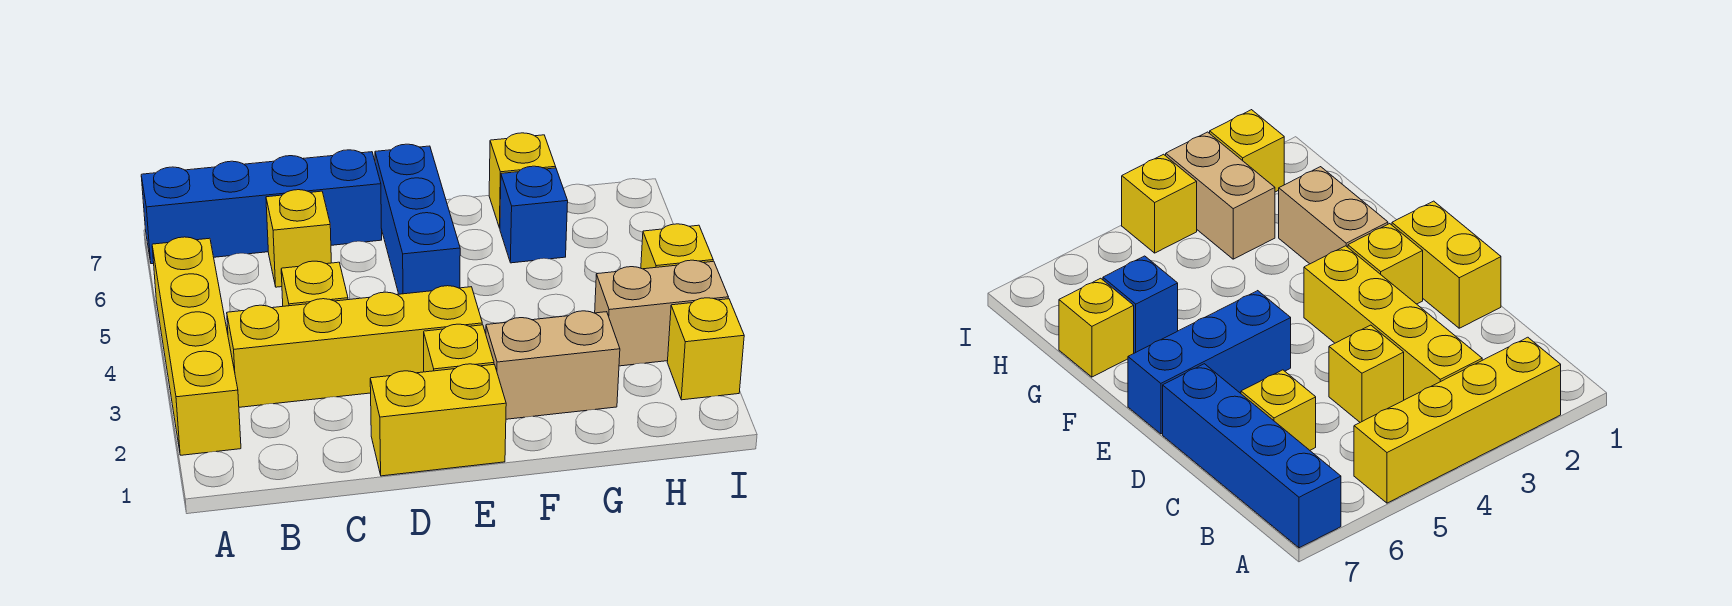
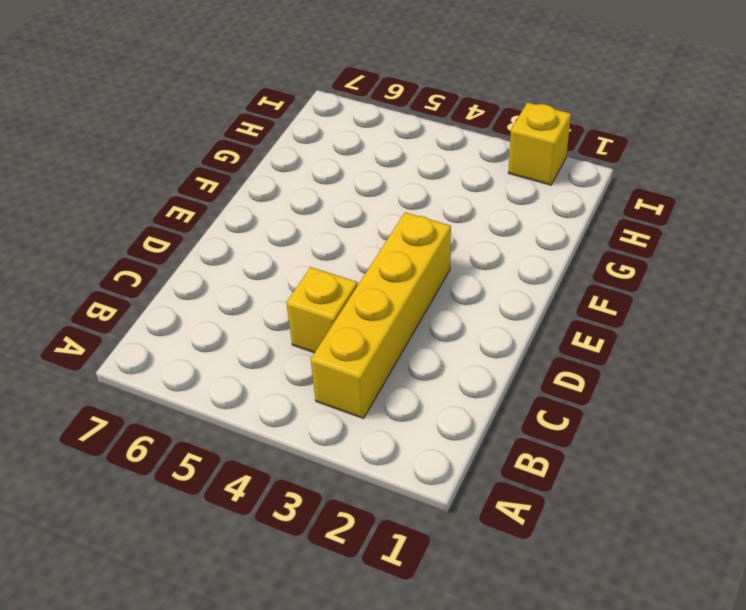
none -> yellow 1x4 brick [152,237,241,455]
none -> blue 1x4 brick [141,150,382,264]
none -> yellow 1x1 brick [266,190,331,287]

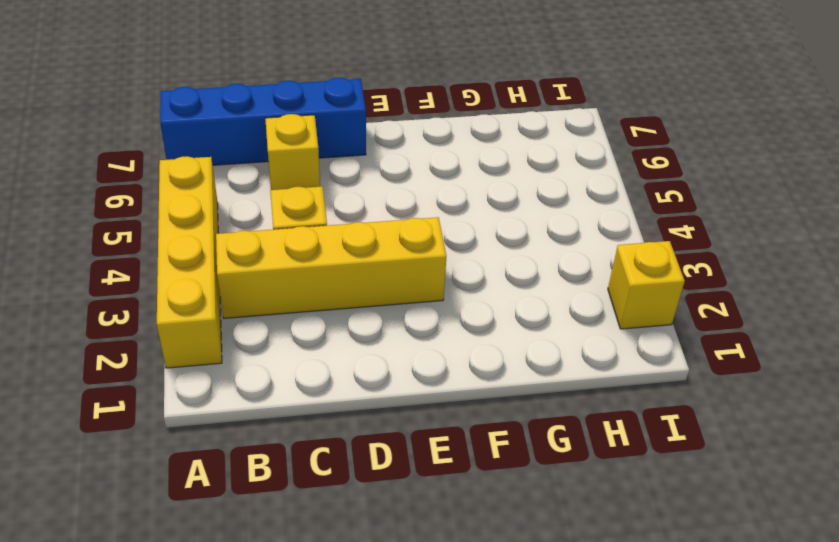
none -> yellow 1x2 brick [370,364,506,476]
none -> yellow 1x1 brick [424,324,494,372]
none -> blue 1x3 brick [375,144,460,294]

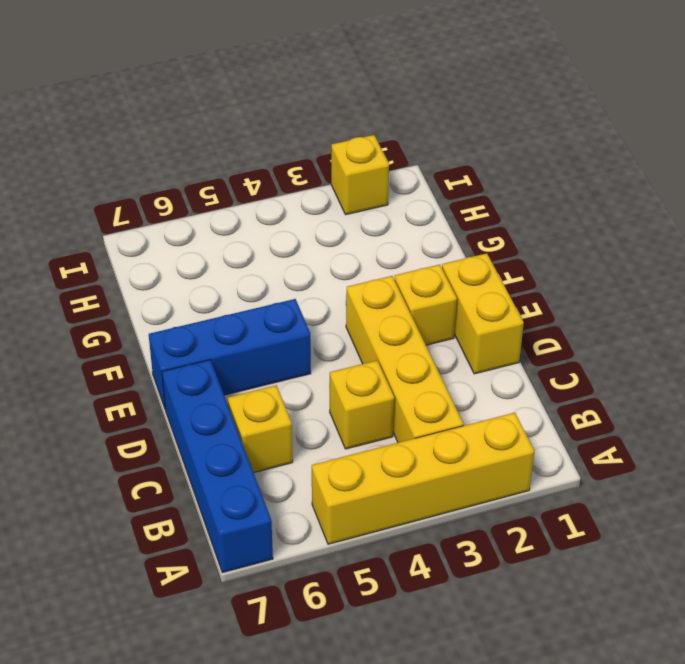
none -> tan 1x2 brick [486,311,620,419]
none -> blue 1x1 brick [500,166,568,263]
none -> yellow 1x1 brick [489,133,556,228]

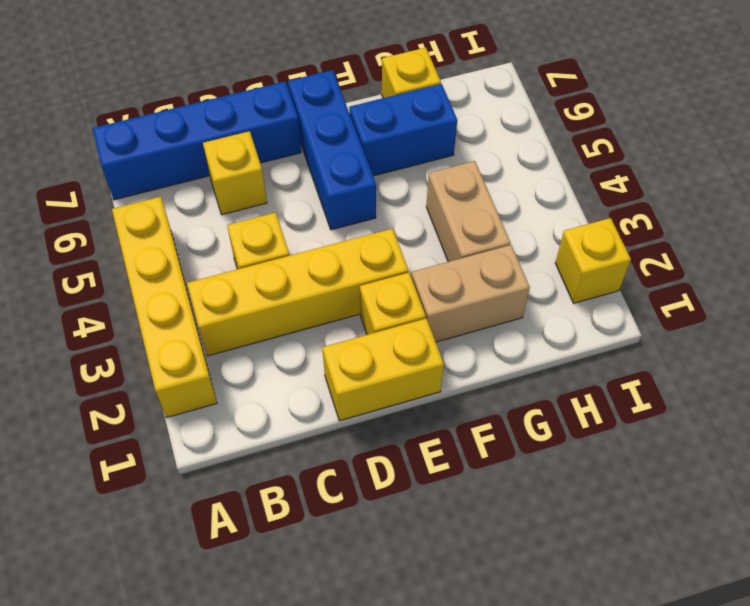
blue 1x2 brick [349,84,457,176] -> blue 1x1 brick [500,166,568,263]
tan 1x2 brick [426,161,510,262] -> tan 1x2 brick turned to [595,260,728,366]
none -> yellow 1x1 brick [641,224,713,269]

